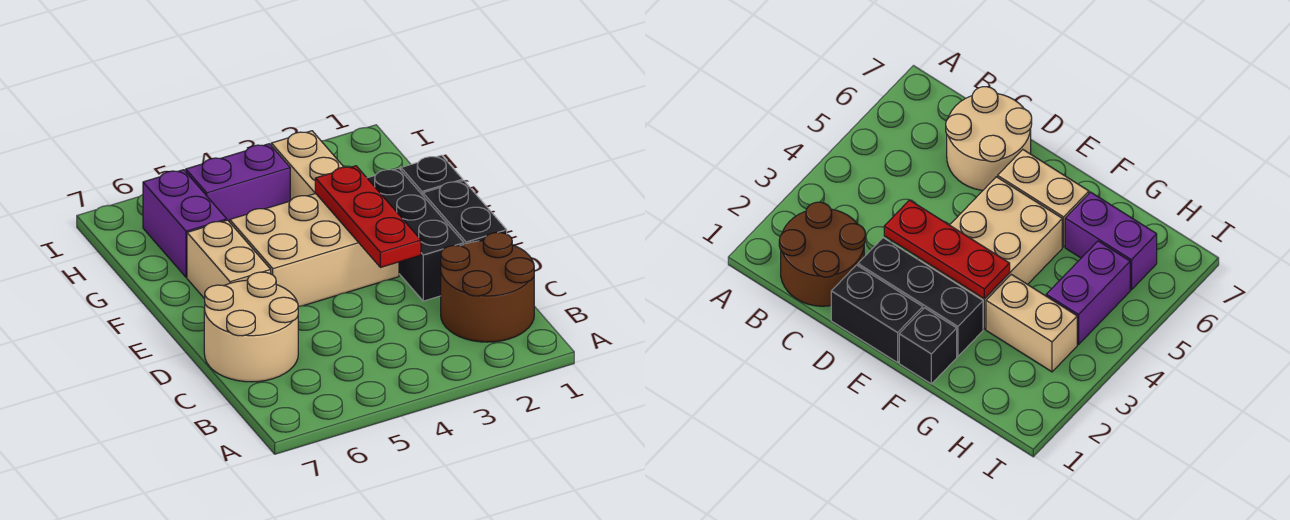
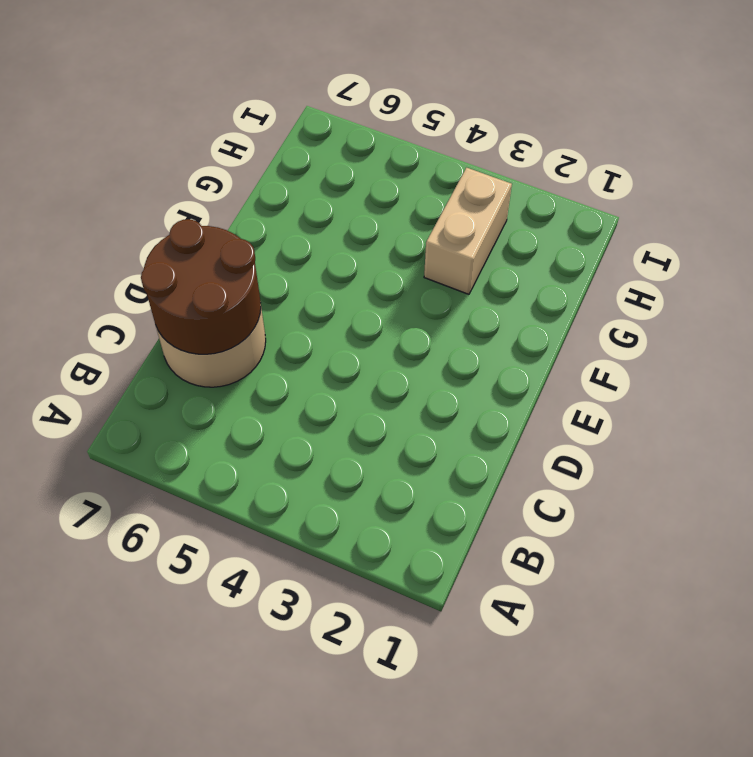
brown 2x2 round brick [141,219,261,354] -> brown 2x2 round brick moved to [441,232,534,342]
none -> black 1x2 brick [423,181,507,244]
none -> black 1x3 brick [367,168,464,301]

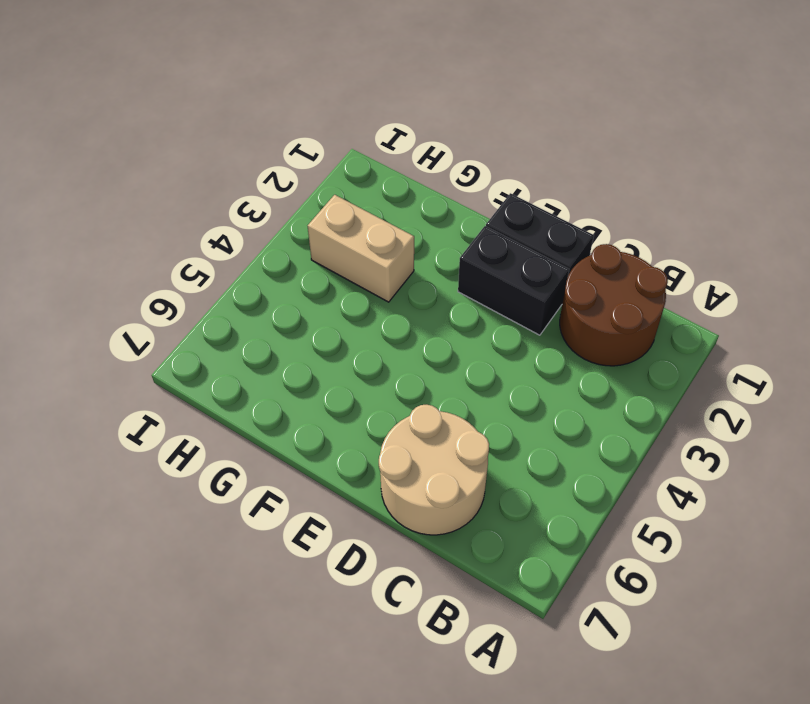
black 1x2 brick [458,226,569,335] -> black 1x3 brick [367,168,464,301]
none -> tan 2x3 brick [230,193,399,307]
none -> tan 1x2 brick [187,220,271,299]

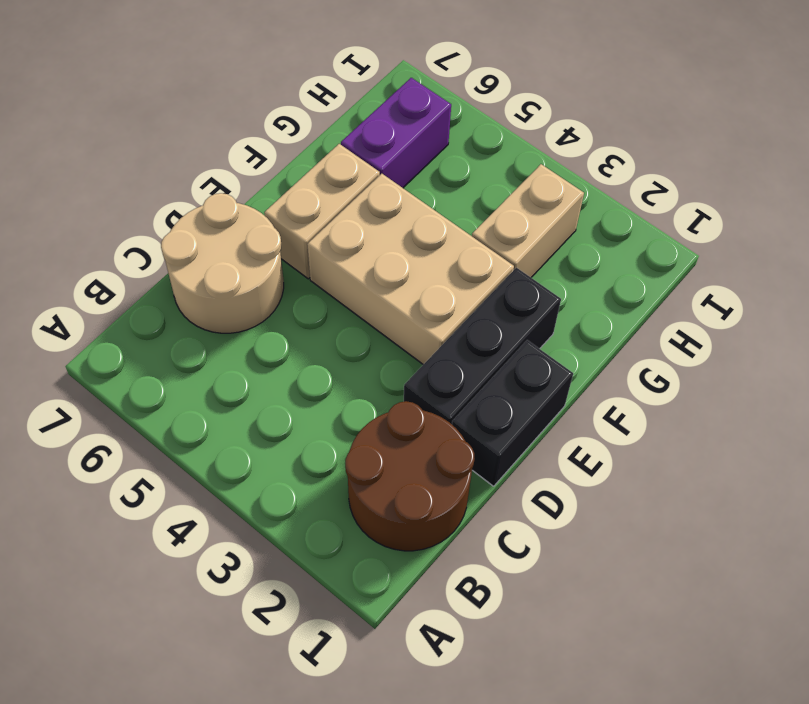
none -> black 1x1 brick [401,155,463,195]
none -> purple 1x2 brick [186,144,290,222]

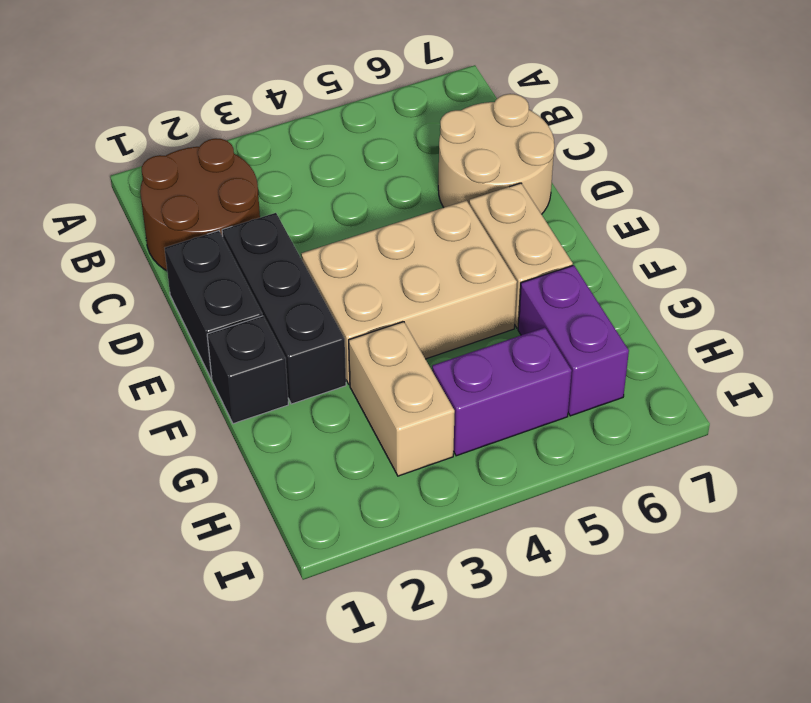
none -> red 1x3 plate [315,166,421,267]

